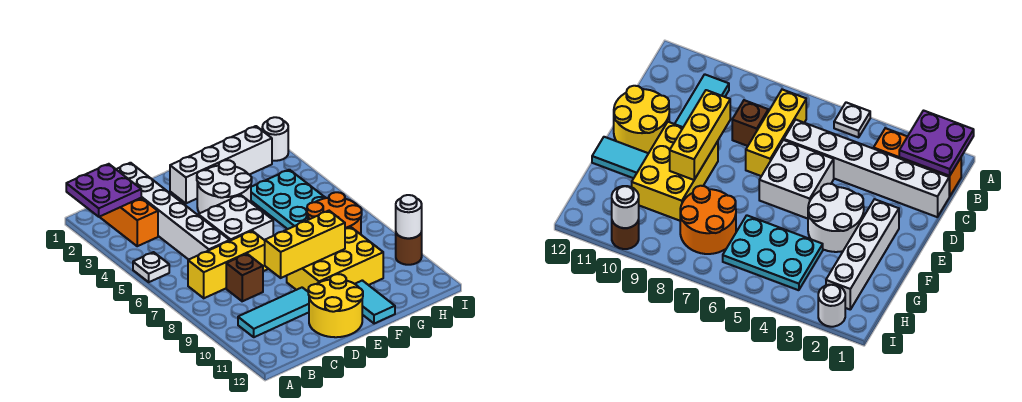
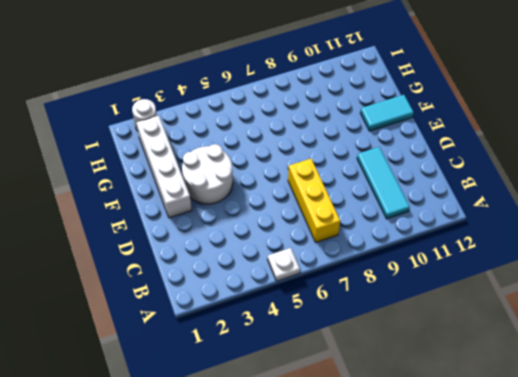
none -> orange 1x3 brick [100,198,158,246]
none -> white 1x6 brick [116,163,230,260]
none -> brown 1x1 brick [226,254,263,301]

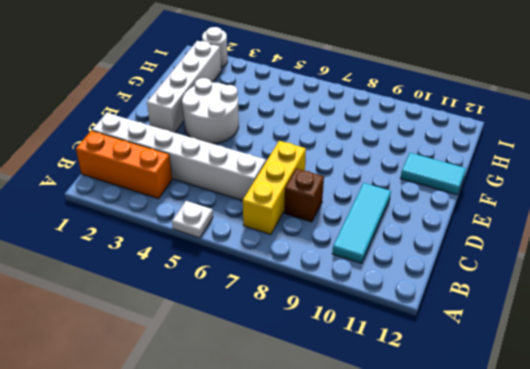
none -> white 2x2 brick [198,195,273,241]
none -> yellow 2x2 round brick [308,274,363,337]
none -> yellow 2x3 brick [287,227,383,291]

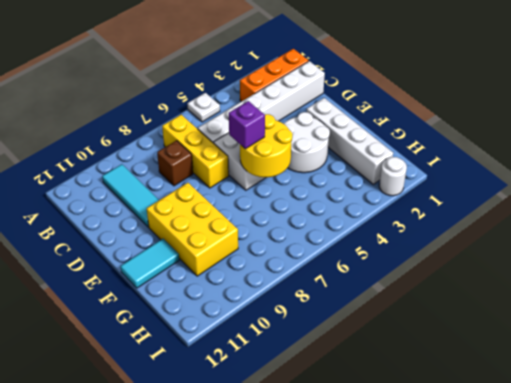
yellow 2x2 round brick [240,114,292,177] -> yellow 2x2 round brick moved to [308,274,363,337]
purple 1x1 brick [229,101,265,149] -> none
none -> cyan 2x3 plate [251,170,325,229]
none -> orange 2x2 round brick [307,192,362,234]
none -> brown 1x1 round brick [396,232,422,265]

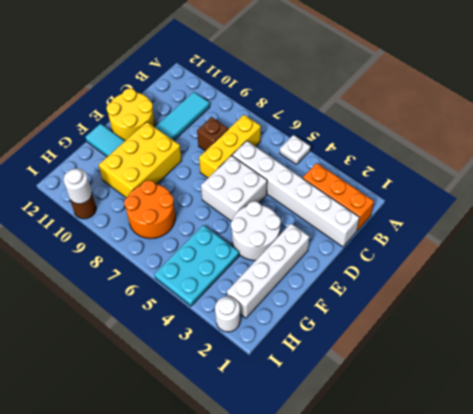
cyan 2x3 plate [154,225,239,306] -> cyan 2x3 plate turned to [251,170,325,229]
none -> purple 2x2 plate [66,164,141,217]
none -> yellow 1x3 brick [265,211,345,278]

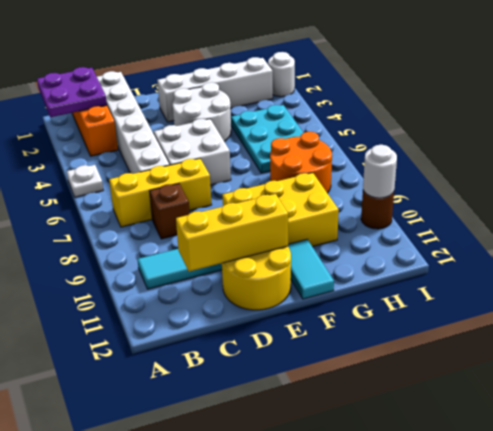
yellow 1x3 brick [176,194,288,271] -> yellow 1x3 brick moved to [265,211,345,278]

